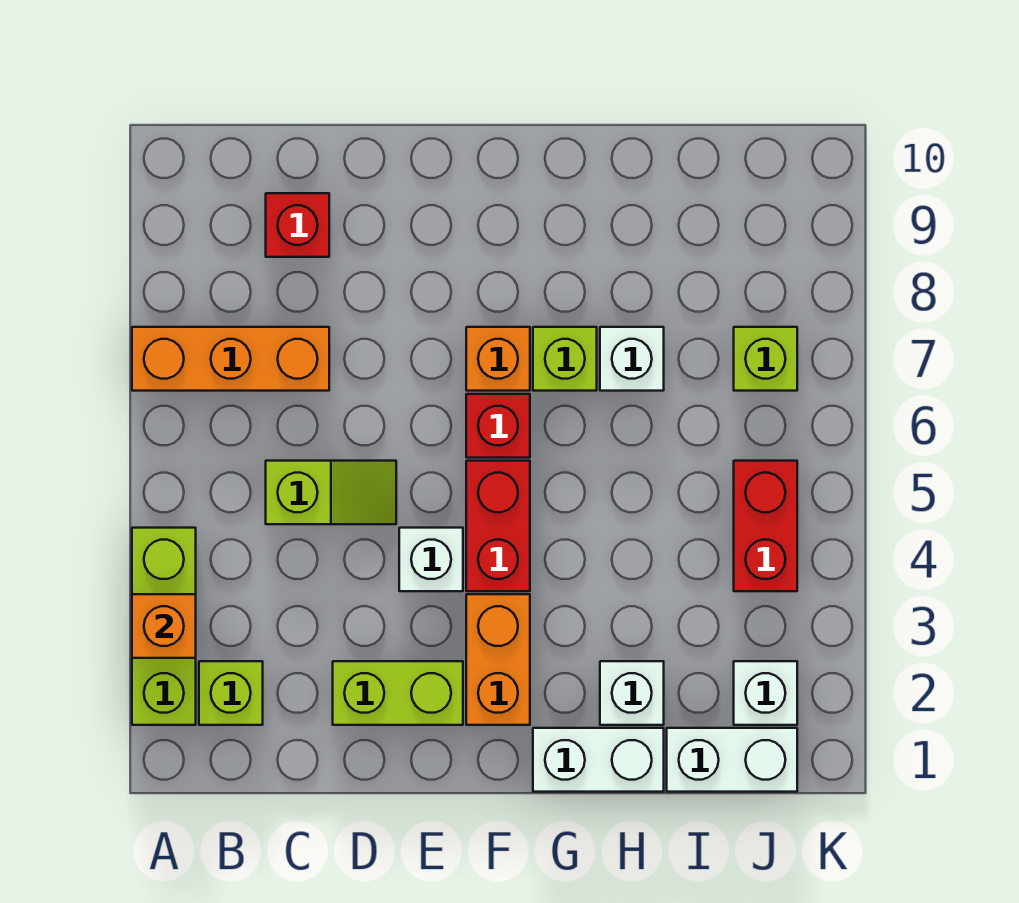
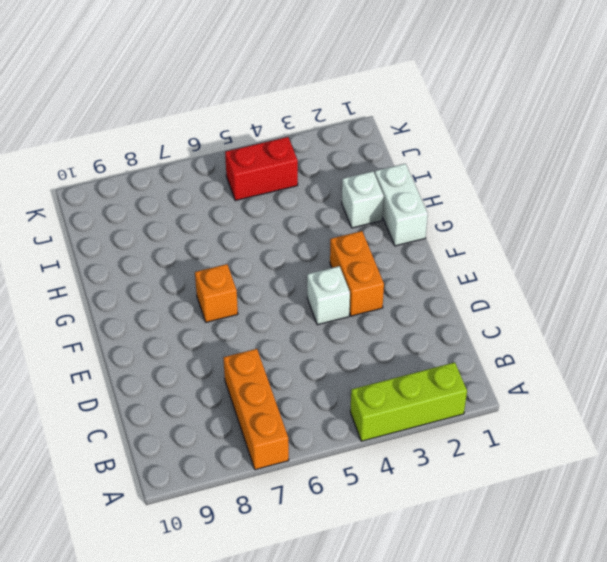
orange 1x2 brick [330,231,384,316] -> orange 1x2 brick turned to [466,594,530,725]
none -> lime 1x1 brick [199,661,263,725]
none -> lime 1x2 slope [266,461,396,524]
none -> red 1x1 brick [266,193,329,257]

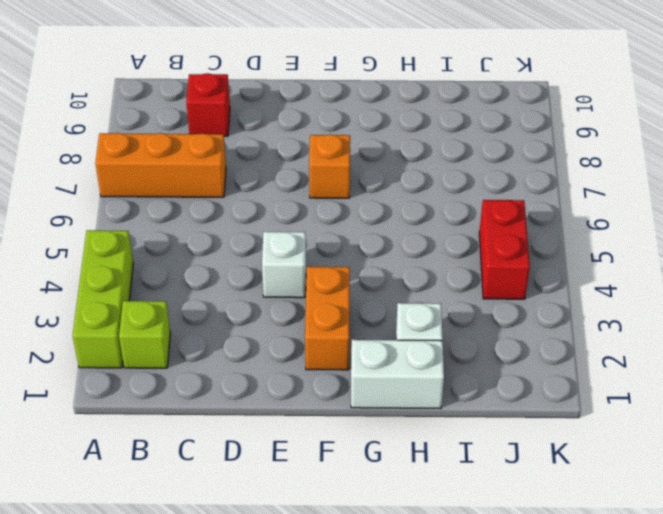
none -> lime 1x2 slope [266,461,396,524]
none -> lime 1x2 brick [333,661,463,725]
none -> red 1x2 brick [466,461,530,591]

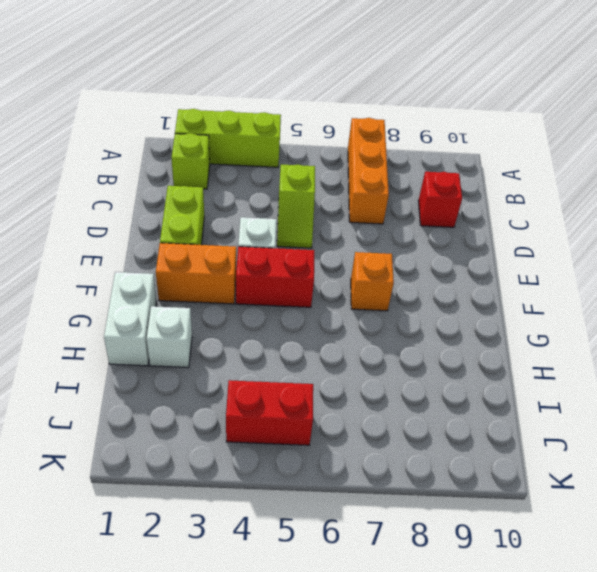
none -> red 1x1 brick [466,394,530,458]
none -> lime 1x1 brick [533,327,597,391]
none -> white 1x1 brick [600,327,664,391]

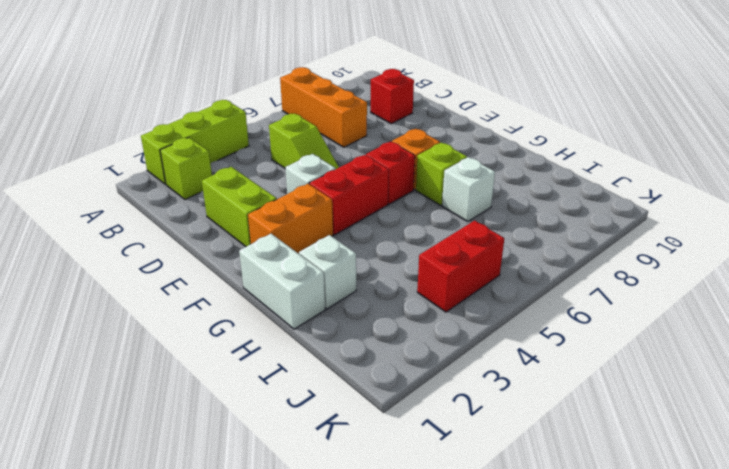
none -> white 1x2 brick [667,728,797,792]
none -> white 1x1 brick [734,661,797,725]
none -> lime 1x1 brick [734,327,797,391]

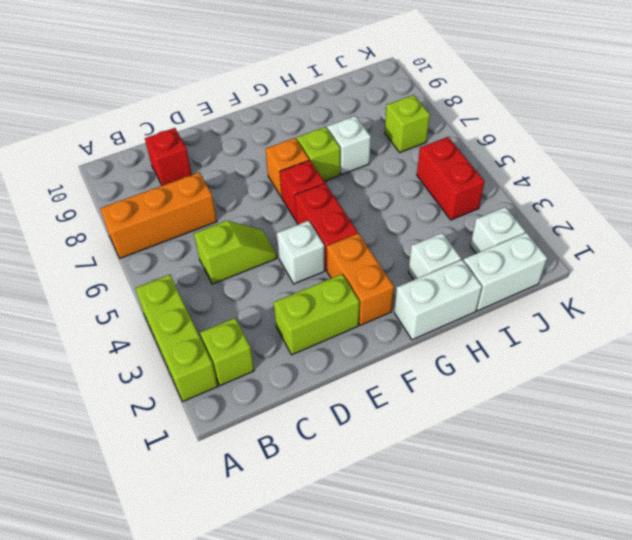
none -> orange 1x1 brick [132,594,196,658]

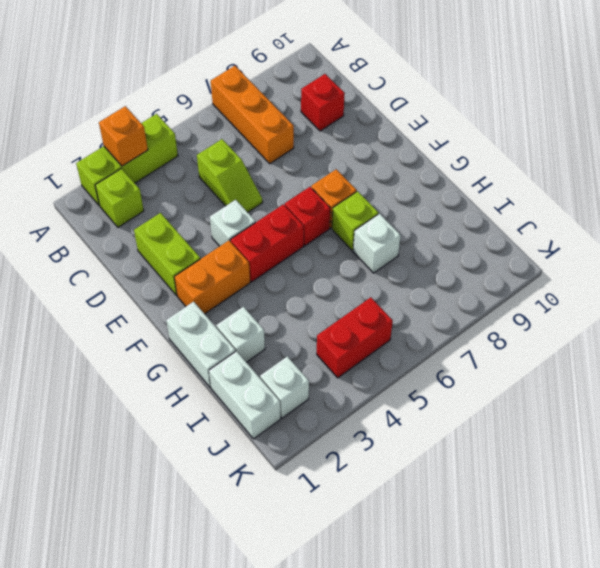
none -> lime 1x1 brick [734,327,797,391]

